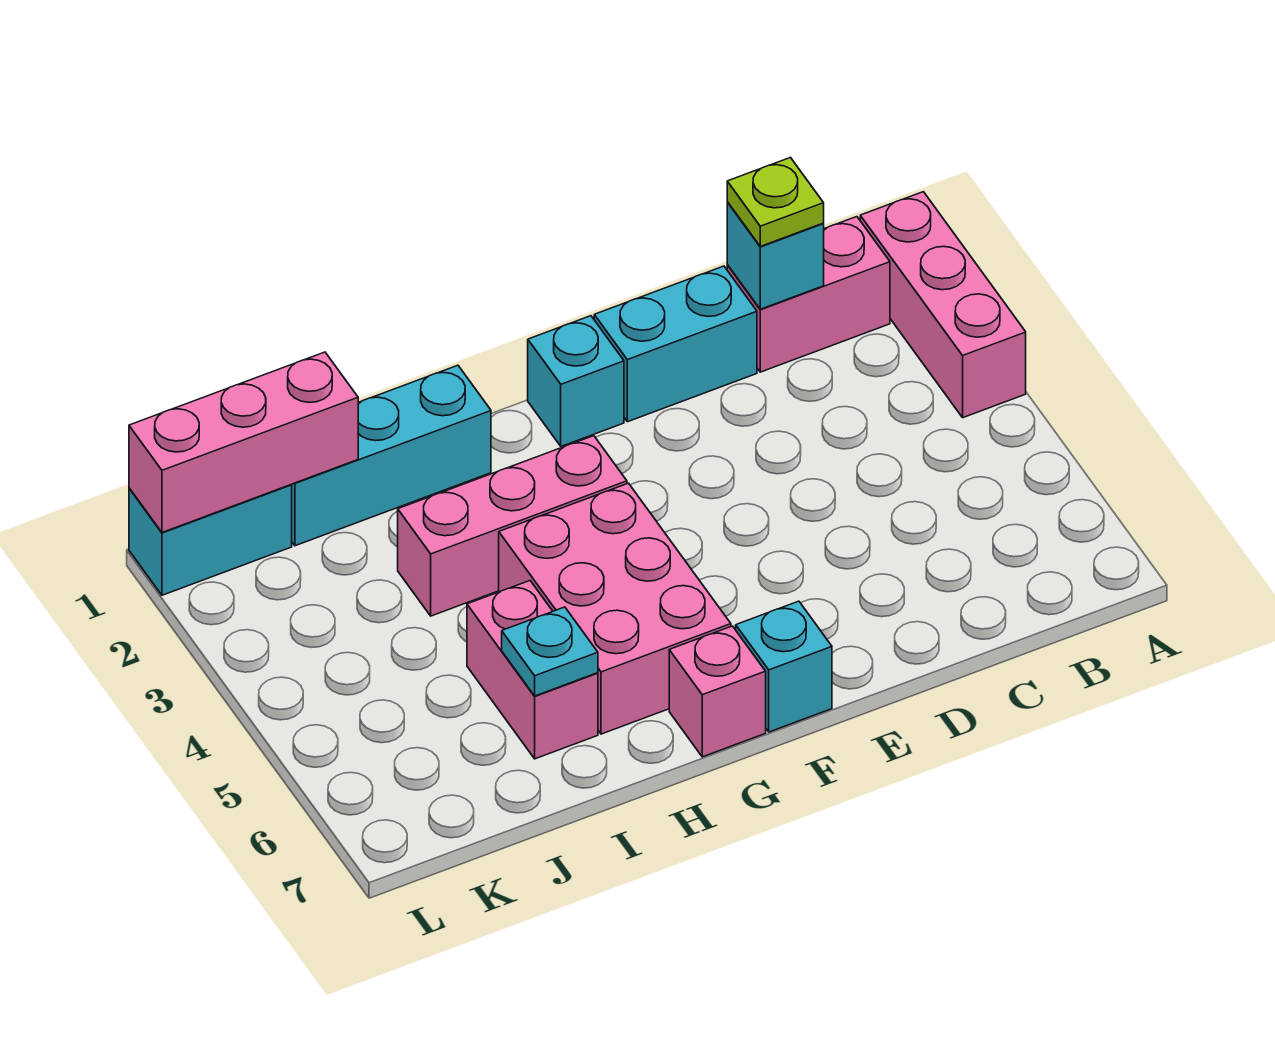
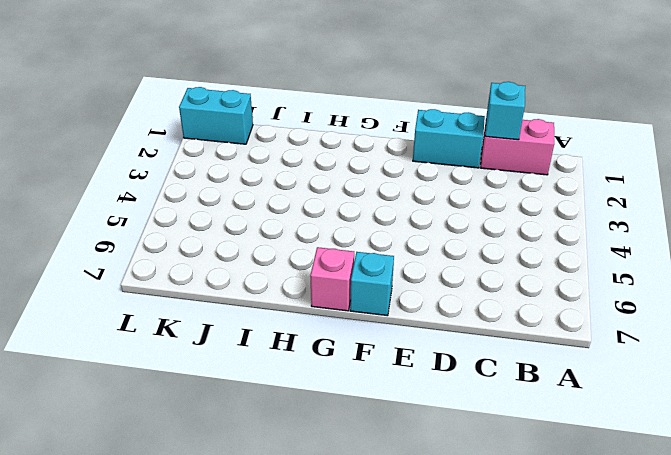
none -> pink 1x3 brick [860,192,1026,418]
none -> cyan 1x1 brick [528,316,624,446]
none -> pink 1x3 brick [398,436,627,616]

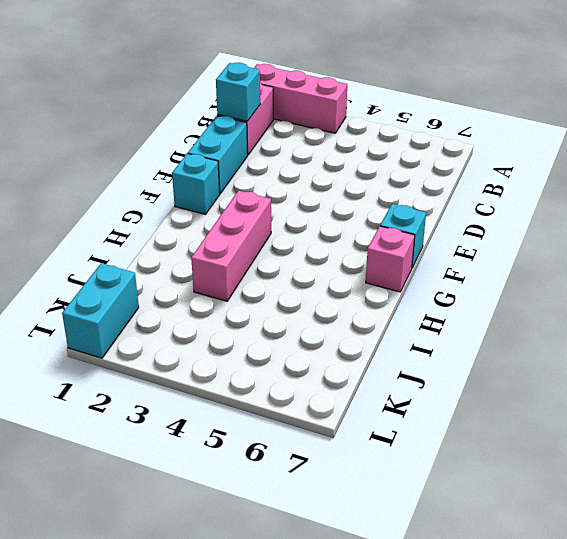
none -> pink 2x3 brick [499,483,731,734]
none -> cyan 1x3 brick [291,365,491,546]
none -> pink 1x2 brick [467,581,598,759]

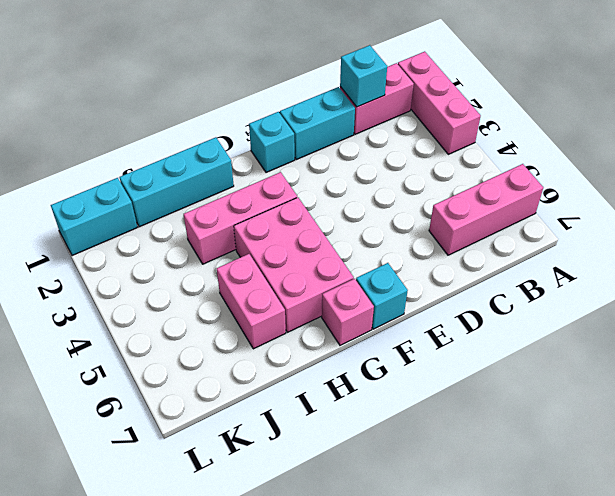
pink 1x3 brick [429,164,543,255] -> pink 1x3 brick moved to [129,352,358,532]
none -> cyan 1x1 plate [502,607,598,696]
none -> lime 1x1 plate [727,158,824,246]

